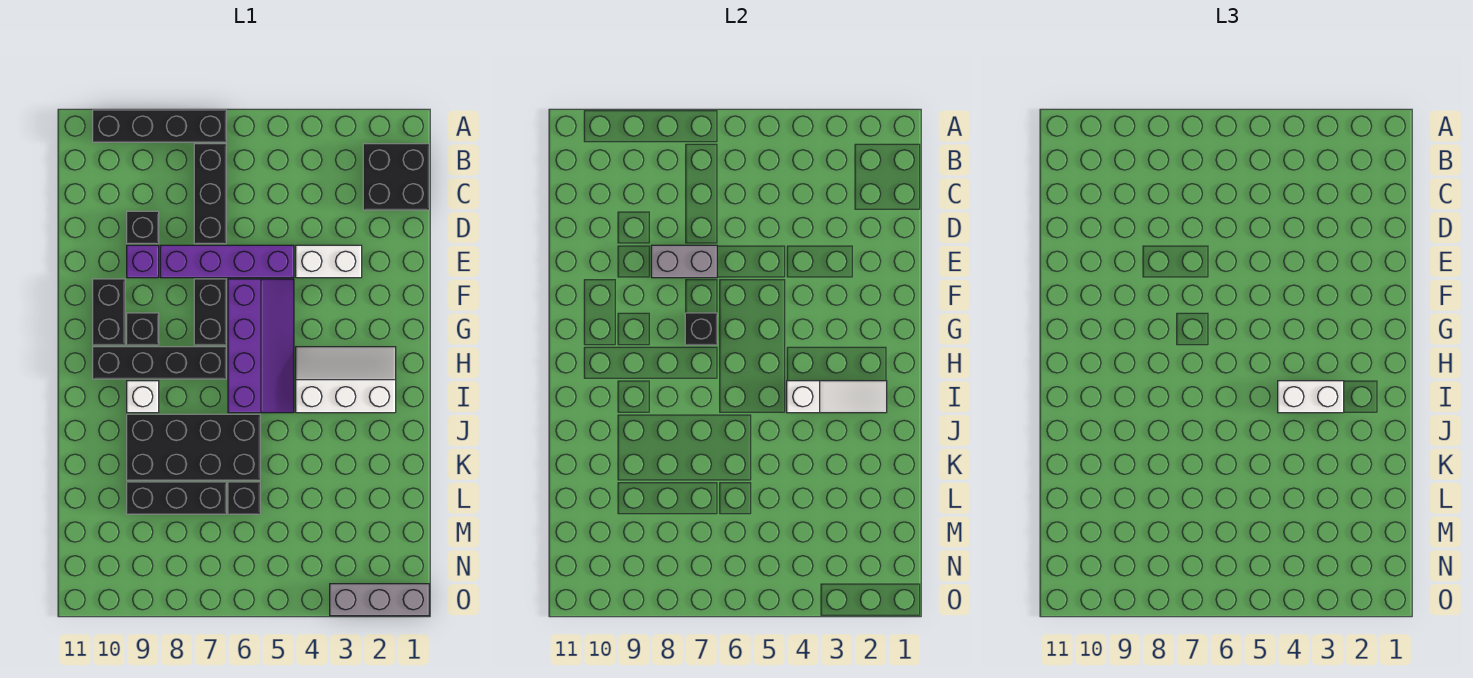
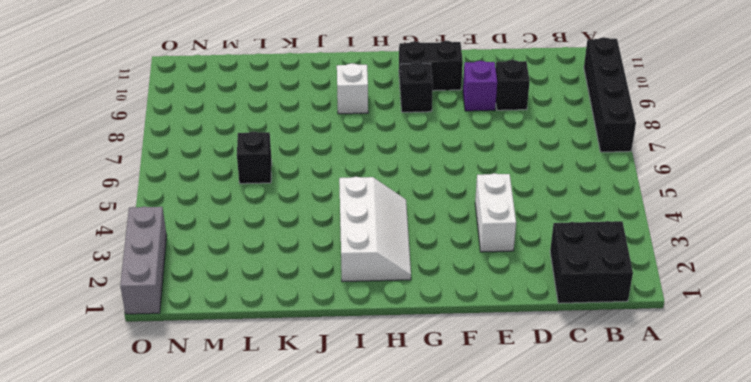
none -> black 1x3 brick [194,144,226,244]
none -> purple 1x4 brick [160,245,294,278]
none -> purple 2x4 slope [228,279,294,413]

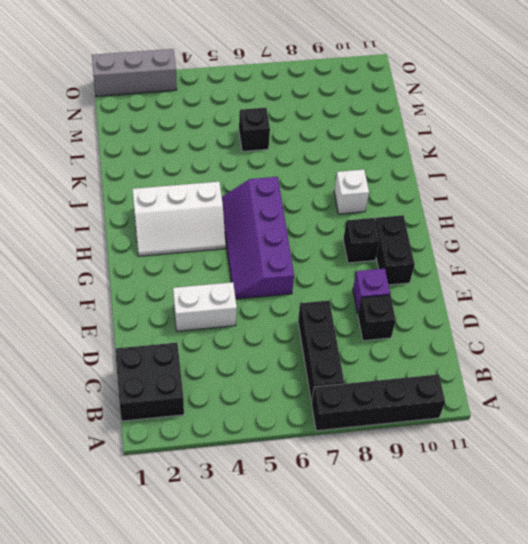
none -> purple 1x4 brick [160,245,294,278]
none -> black 1x2 brick [194,279,226,345]
none -> black 1x4 brick [93,347,226,379]

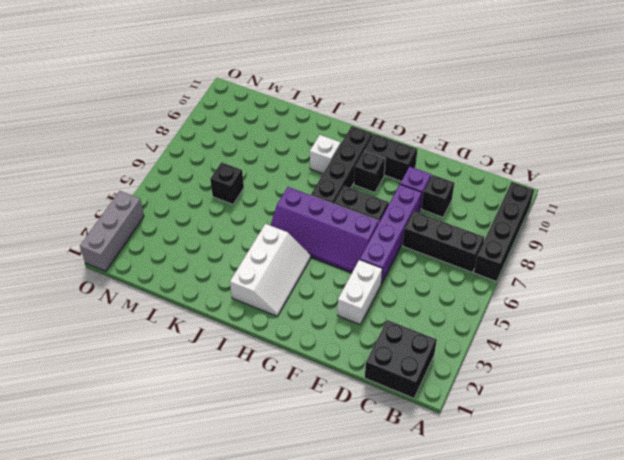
none -> black 2x4 brick [127,414,260,480]
none -> black 1x3 brick [127,482,226,514]
none -> grey 1x2 brick [651,245,717,278]

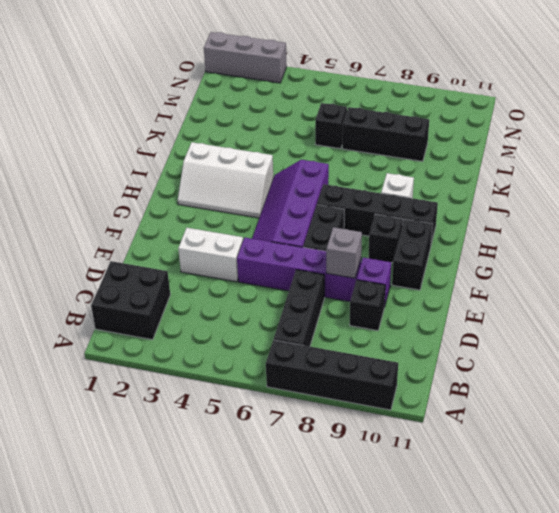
grey 1x1 brick [326,227,362,278] -> grey 1x2 brick [651,245,717,278]
none -> black 2x4 brick [127,414,260,480]
none -> black 1x1 brick [685,313,717,345]
none -> white 1x3 slope [787,381,887,413]

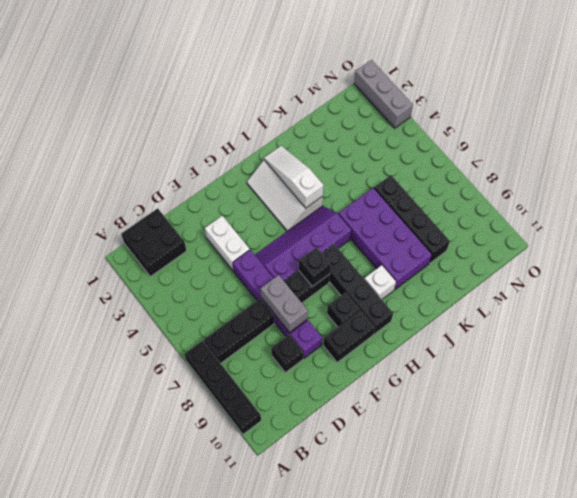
purple 2x4 brick [339,188,432,290] -> black 2x4 brick [127,414,260,480]
none -> white 1x2 brick [1278,381,1344,413]

